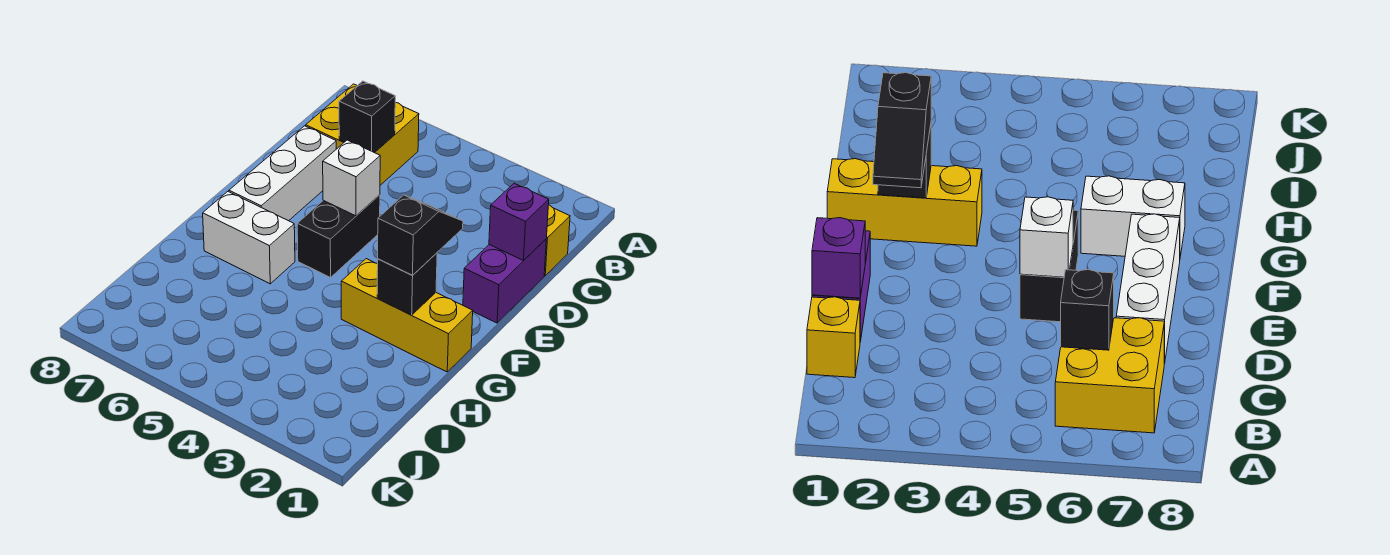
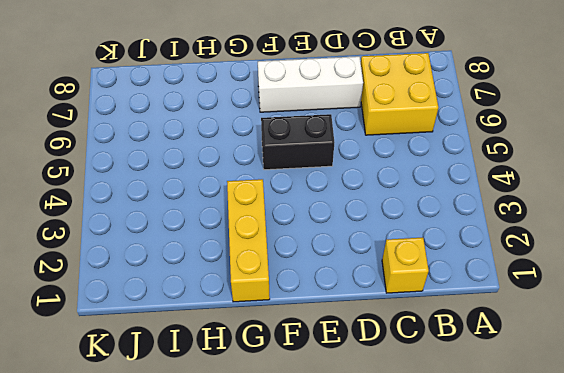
none -> purple 1x2 brick [463,239,546,323]
none -> white 1x2 brick [203,192,295,284]
none -> black 1x1 brick [339,81,395,153]

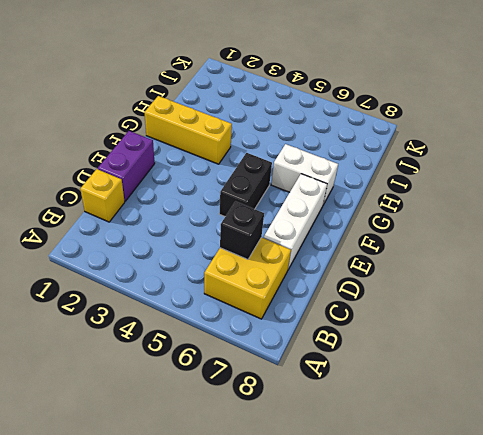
none -> purple 1x1 brick [489,183,549,261]
none -> white 1x1 brick [323,140,380,216]
none -> black 1x1 brick [377,253,437,315]

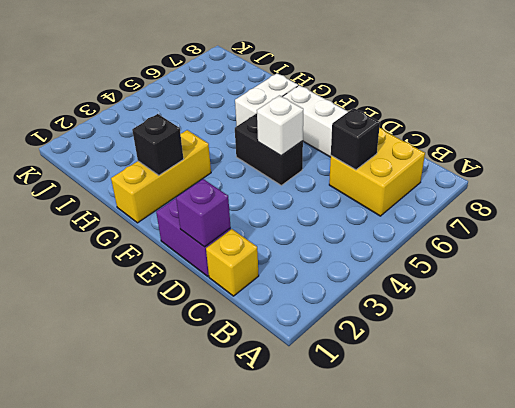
none -> black 1x2 slope [378,195,463,275]

